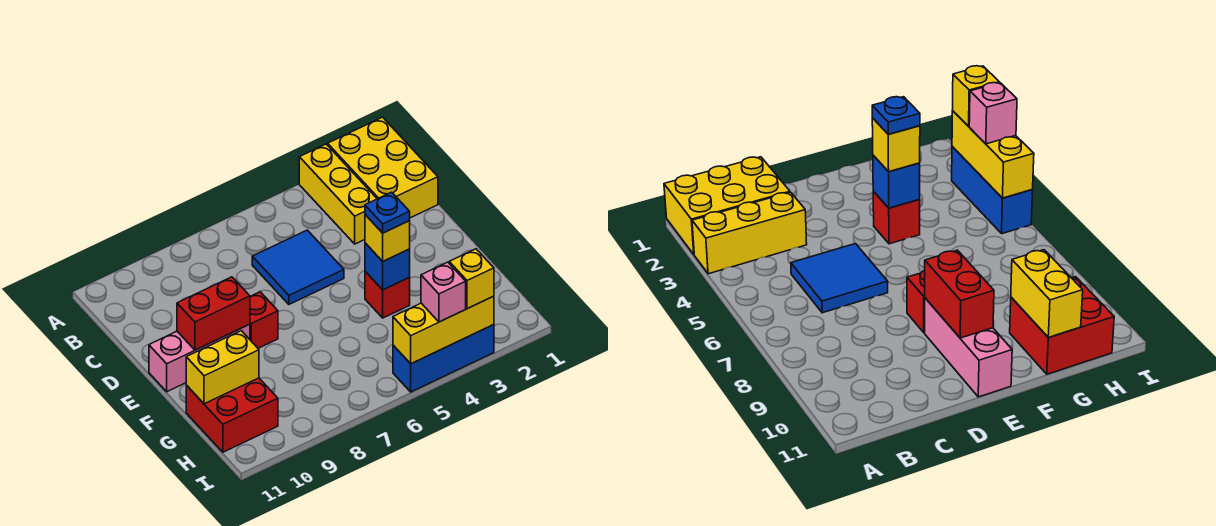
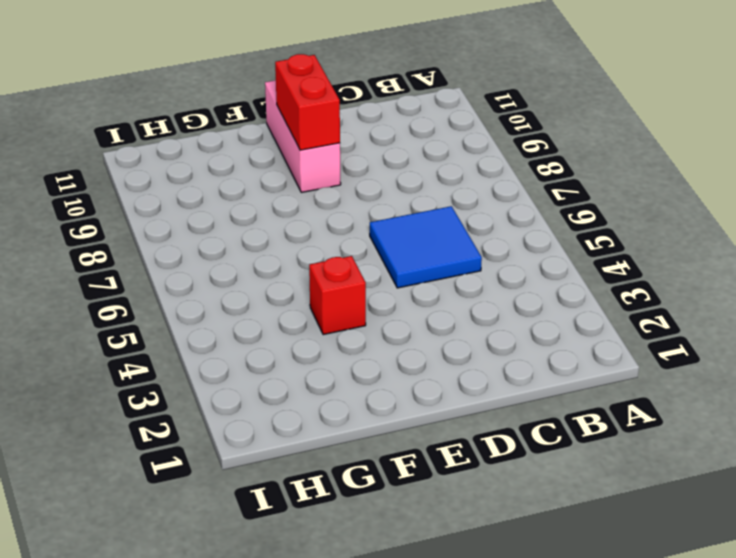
none -> yellow 2x3 brick [328,117,438,218]
none -> yellow 1x3 brick [299,144,377,244]
none -> red 1x1 brick [250,292,278,348]

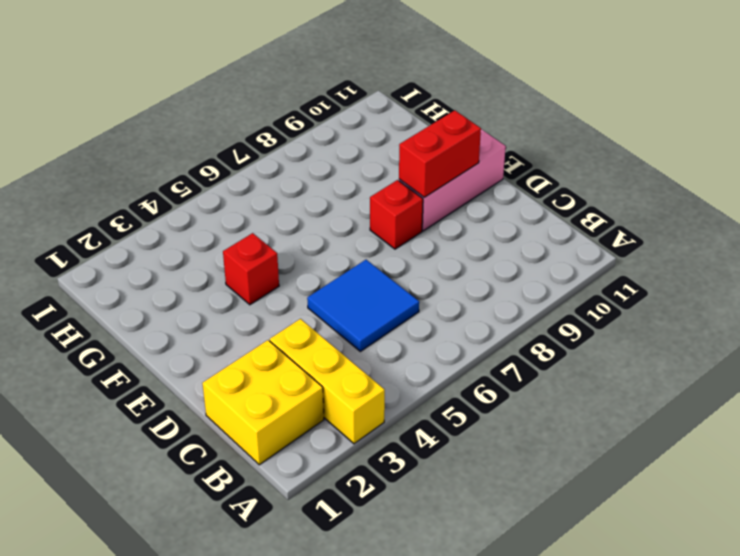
yellow 2x2 brick [202,340,324,465] -> yellow 2x3 brick [328,117,438,218]
none -> red 2x2 brick [186,378,278,452]
none -> blue 1x3 brick [393,325,494,392]
none -> blue 1x1 brick [365,243,410,290]

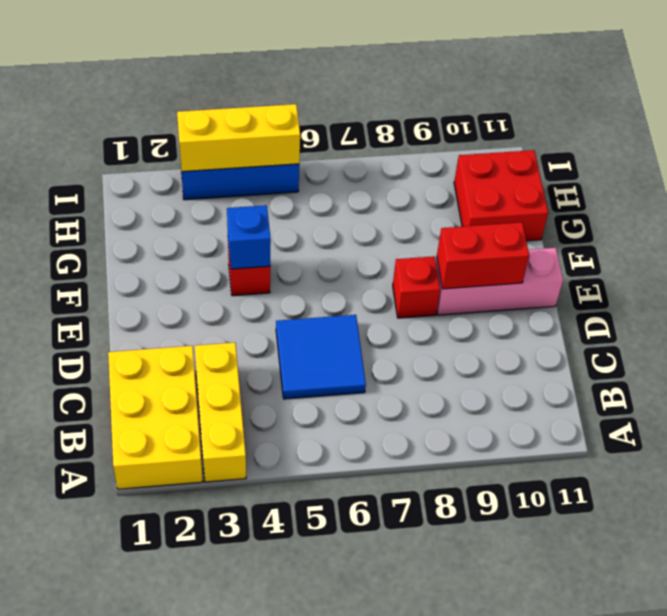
none -> yellow 1x2 brick [186,331,259,404]
none -> yellow 1x1 brick [365,215,410,261]
none -> yellow 1x1 brick [449,249,494,309]

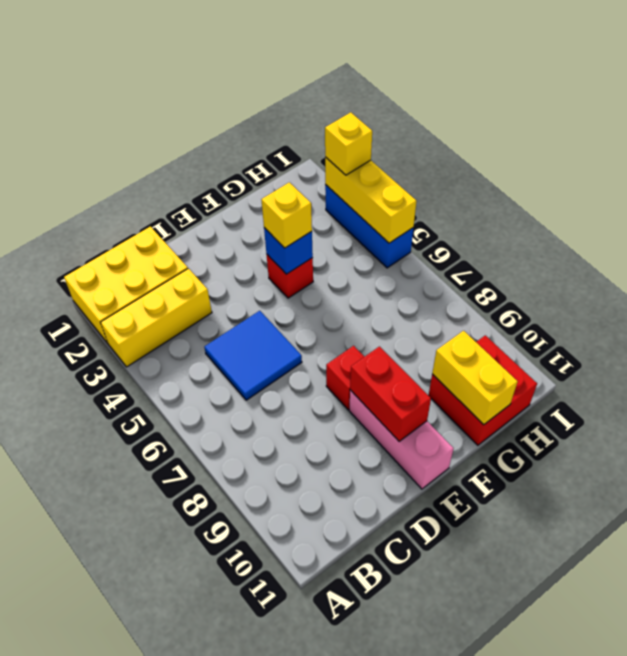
none -> pink 1x1 brick [421,262,466,322]
none -> blue 1x1 plate [365,192,410,233]

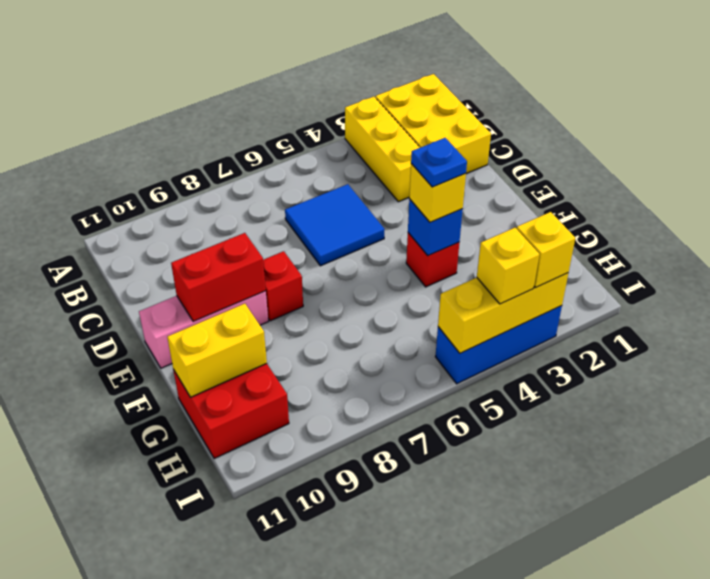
yellow 1x1 brick [477,228,539,304] -> pink 1x1 brick [421,262,466,322]

